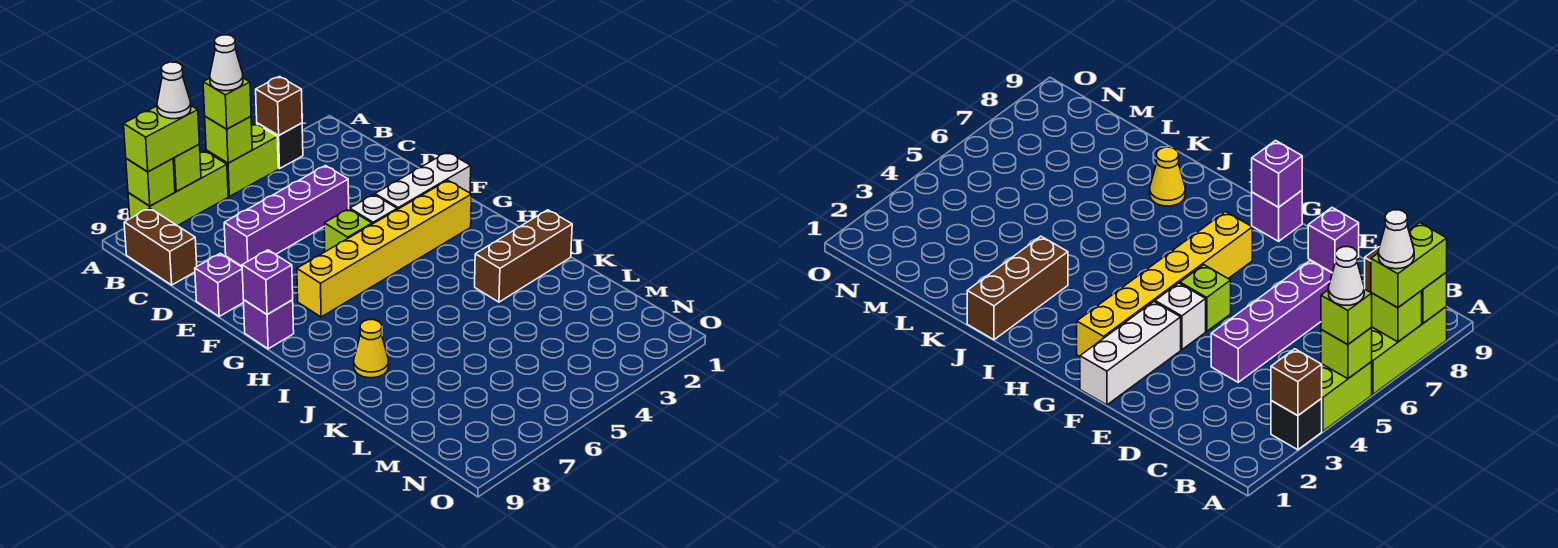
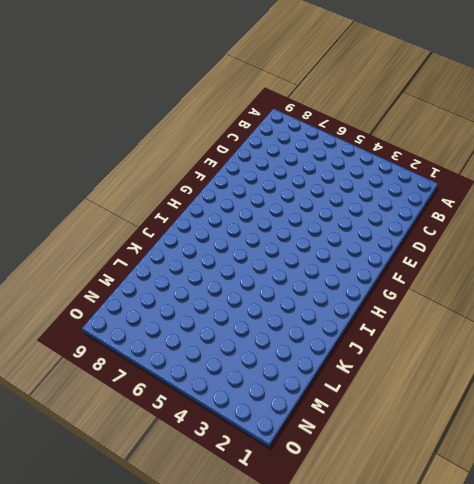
none -> black 1x1 brick [257,123,303,169]
none -> lime 1x2 brick [206,124,278,197]
none -> lime 1x3 brick [128,151,228,226]

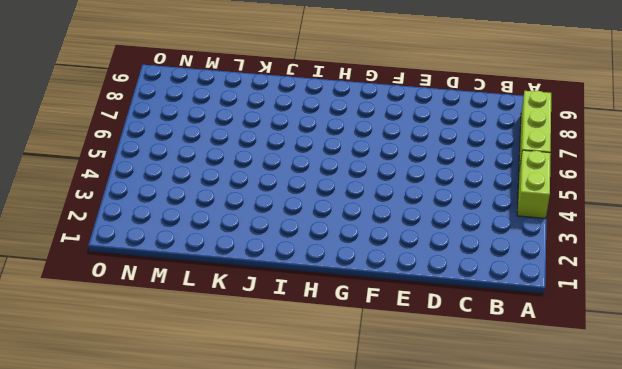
none -> black 1x1 brick [257,123,303,169]
none -> brown 1x2 brick [124,208,197,285]
none -> purple 1x4 brick [224,166,349,266]

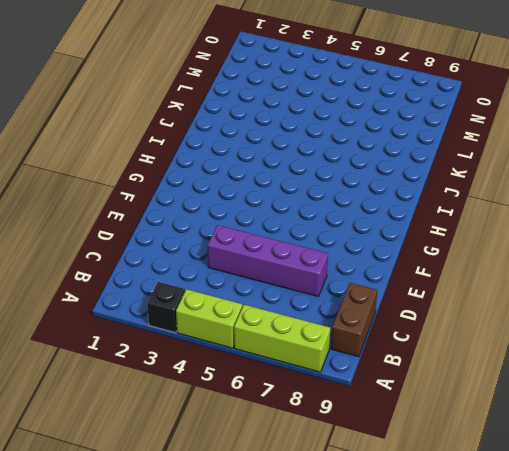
none -> purple 1x1 brick [195,253,244,316]
none -> white 1x3 brick [375,152,471,210]
none -> white 1x1 brick [350,194,397,224]

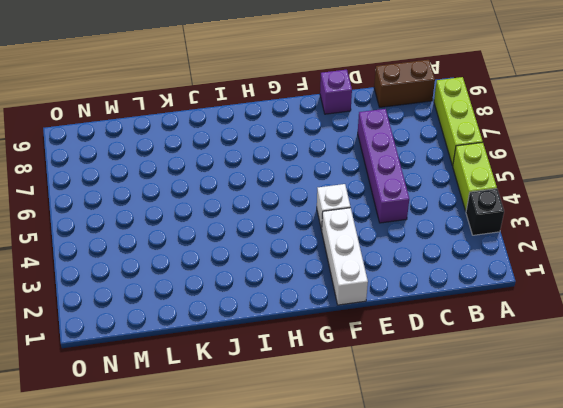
none -> lime 1x1 brick [324,209,372,252]
none -> yellow 1x6 brick [297,180,471,317]
none -> purple 1x1 brick [244,300,294,349]

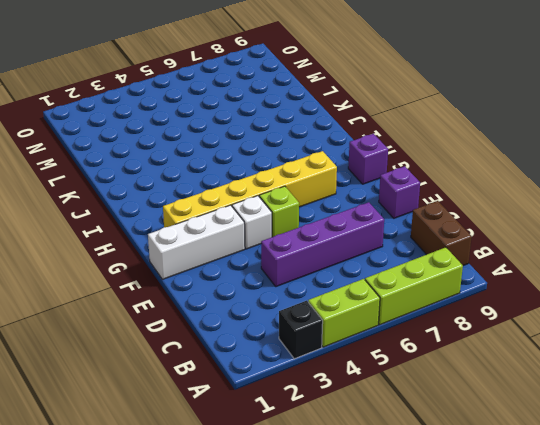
none -> brown 1x3 brick [475,210,572,302]
none -> yellow 1x1 cone [354,320,388,378]
none -> brown 1x1 brick [256,77,302,135]

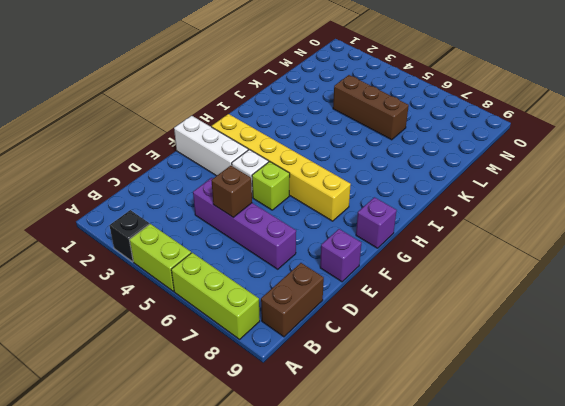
brown 1x1 brick [211,166,252,218] -> brown 1x1 brick moved to [256,77,302,135]
brown 1x3 brick [333,75,409,140] -> brown 1x3 brick moved to [475,210,572,302]
none -> yellow 1x1 cone [354,320,388,378]
none -> lime 1x1 brick [205,117,252,163]
none -> lime 1x1 brick [173,144,201,192]

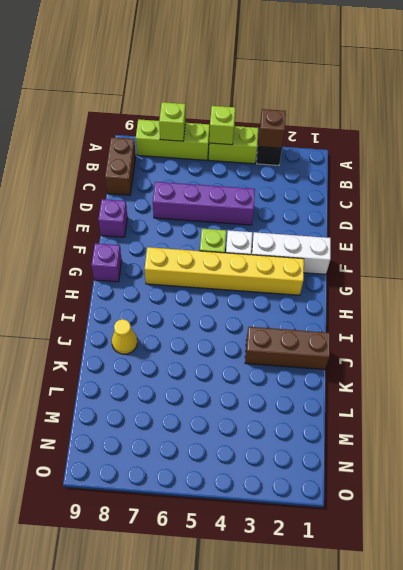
none -> lime 1x1 brick [126,159,175,206]
none -> purple 1x1 brick [242,250,293,315]
none -> lime 1x1 brick [203,78,251,129]

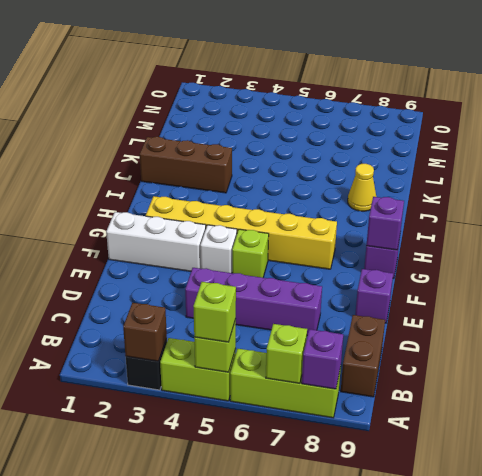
purple 1x1 brick [302,329,343,389] -> lime 1x1 brick [126,159,175,206]
none -> lime 1x2 brick [124,106,199,172]
none -> white 1x1 cone [210,35,243,91]
none -> white 1x1 cone [157,62,191,119]

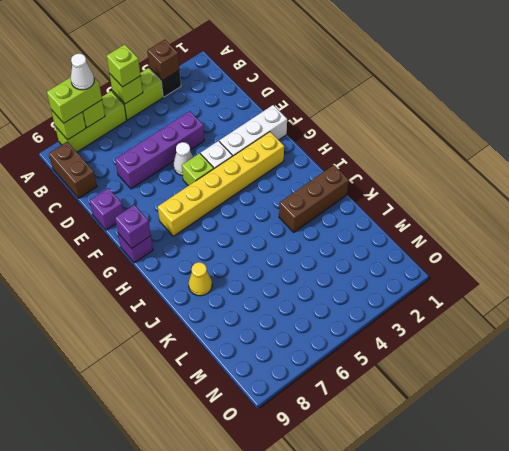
white 1x1 cone [173,142,193,176] -> white 1x1 cone moved to [210,35,243,91]

